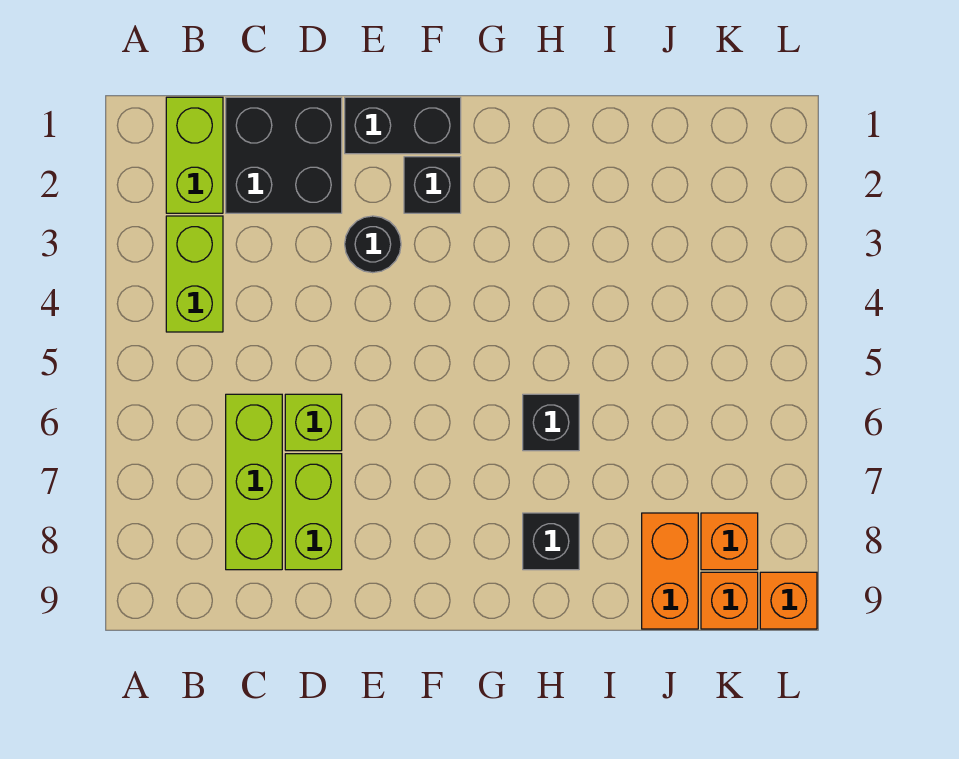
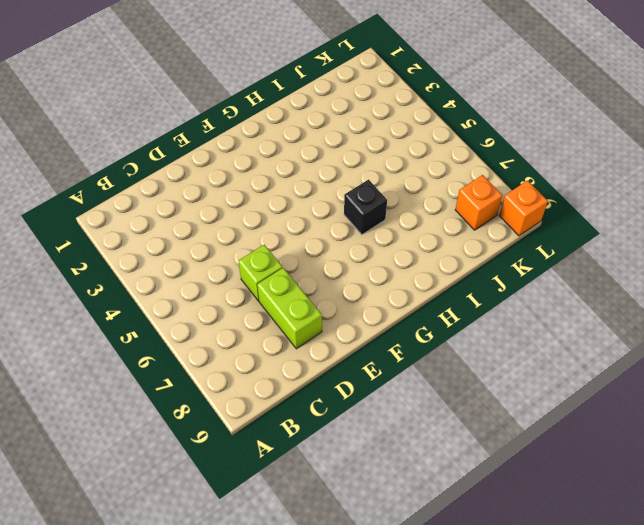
none -> lime 1x2 brick [166,97,223,213]
none -> lime 1x2 brick [166,216,223,332]
none -> black 2x2 brick [226,97,342,213]

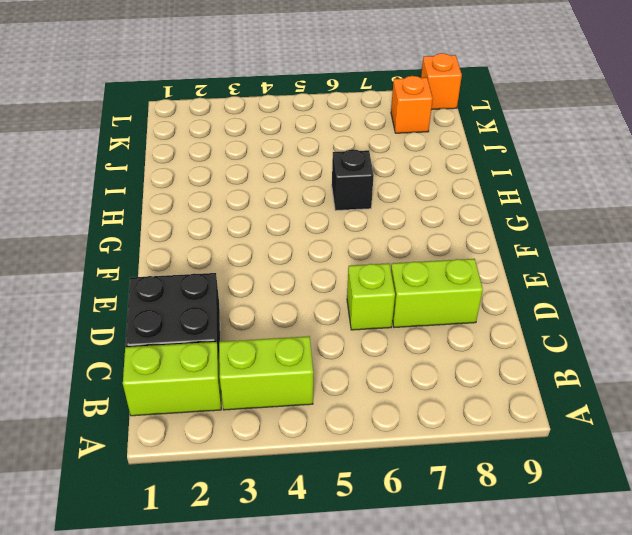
none -> lime 1x3 brick [226,394,282,570]
none -> black 1x2 brick [345,97,461,154]
none -> black 1x1 round brick [345,216,401,273]

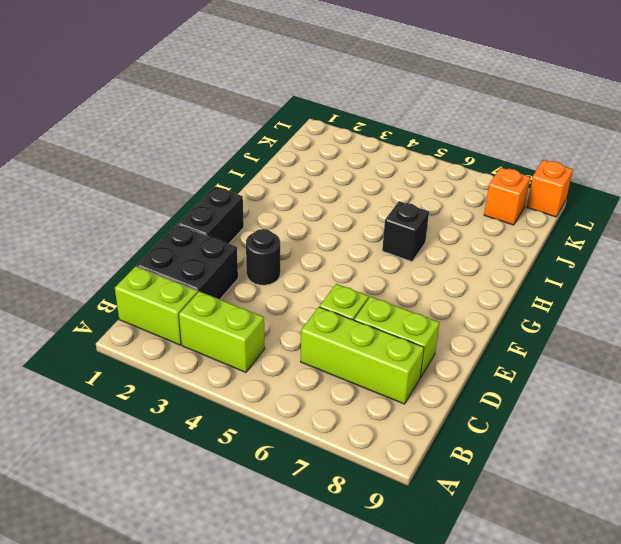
none -> black 1x1 brick [404,157,461,213]
none -> black 1x1 brick [523,513,579,570]
none -> orange 1x2 brick [642,513,698,629]

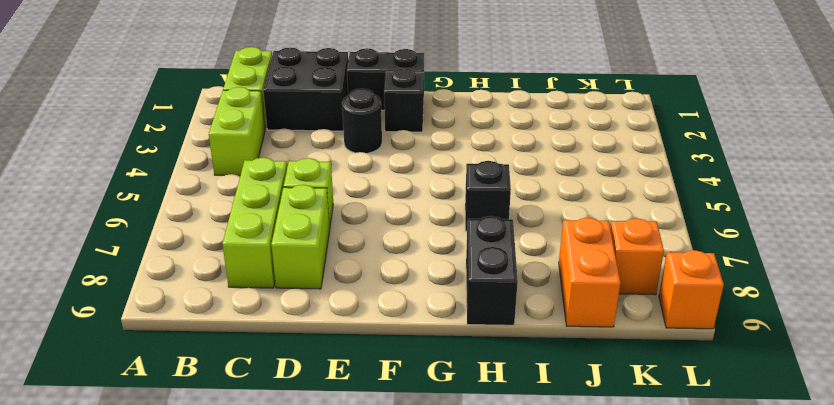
black 1x2 brick [466,216,518,325] -> black 1x1 brick [523,513,579,570]
none -> orange 1x1 brick [701,572,758,629]

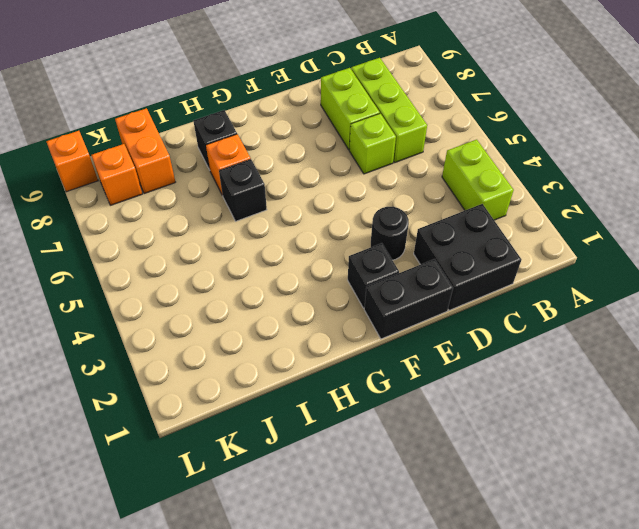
orange 1x1 brick [206,134,251,195] -> orange 1x1 brick moved to [701,572,758,629]
none -> lime 1x2 brick [166,97,223,213]

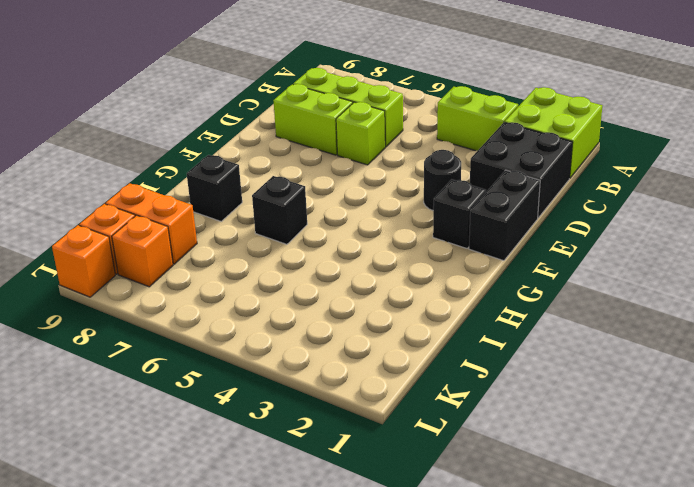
lime 2x2 brick [505,87,602,178] -> lime 1x2 brick [166,97,223,213]

